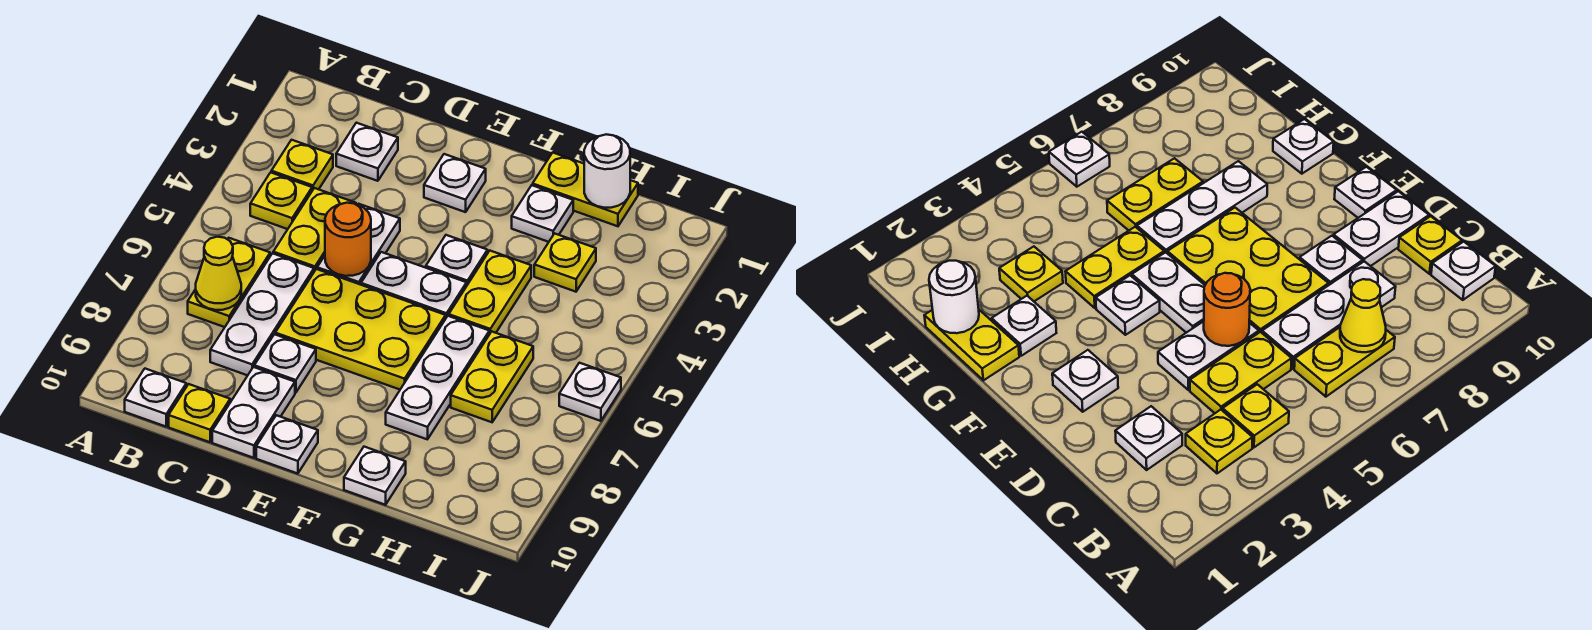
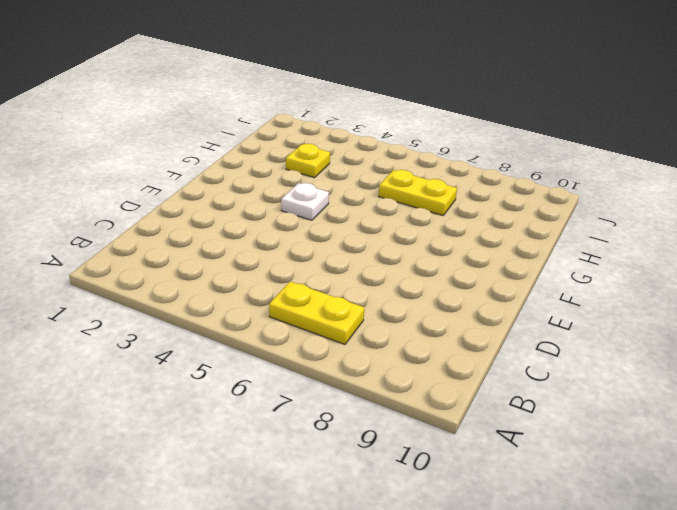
none -> yellow 1x1 plate [271,140,333,190]
none -> yellow 1x1 plate [250,172,312,229]
none -> white 1x1 plate [125,369,186,427]

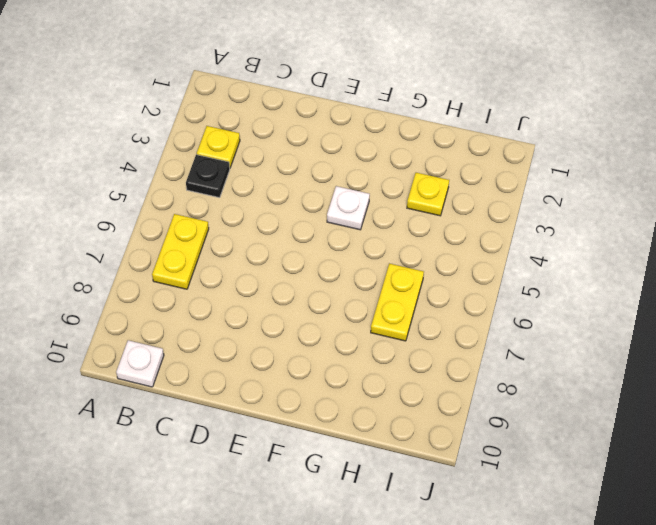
black 1x1 plate [186,155,230,198] -> yellow 1x1 plate [250,172,312,229]
none -> white 1x1 plate [336,123,398,181]
none -> yellow 1x2 plate [273,188,356,271]
none -> white 1x3 plate [210,253,314,375]

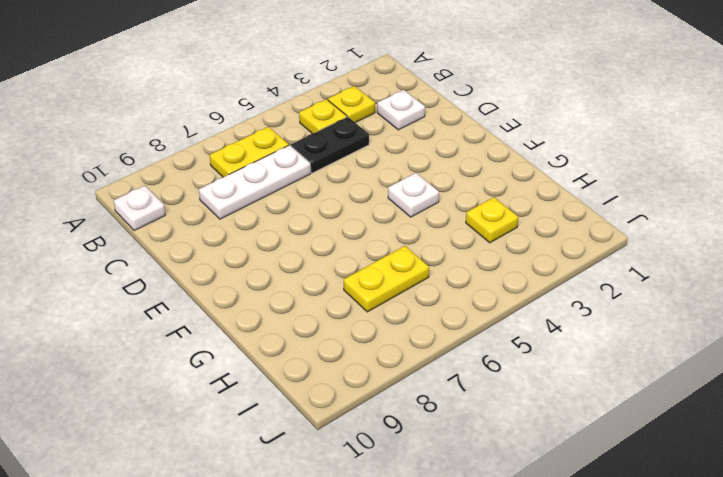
black 1x2 plate [291,117,369,173] -> yellow 1x2 plate [273,188,356,271]
none -> yellow 1x1 plate [169,384,230,442]
none -> white 1x2 plate [317,204,400,285]
none -> yellow 2x3 plate [275,269,446,389]

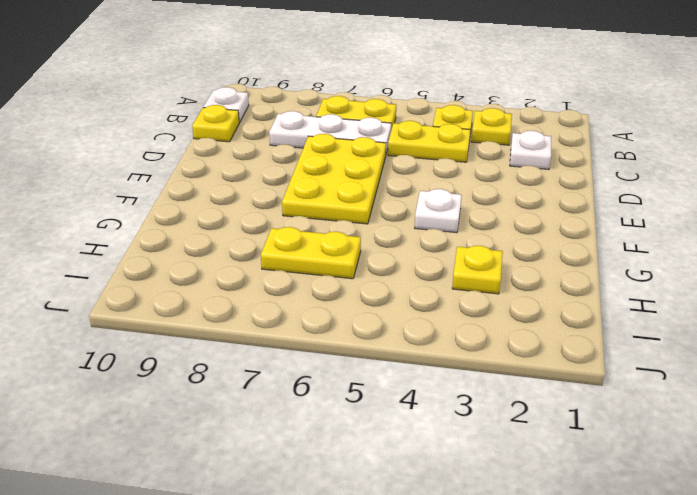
none -> white 1x2 plate [317,204,400,285]
none -> white 1x1 plate [254,334,316,393]
none -> white 1x2 plate [212,367,295,458]

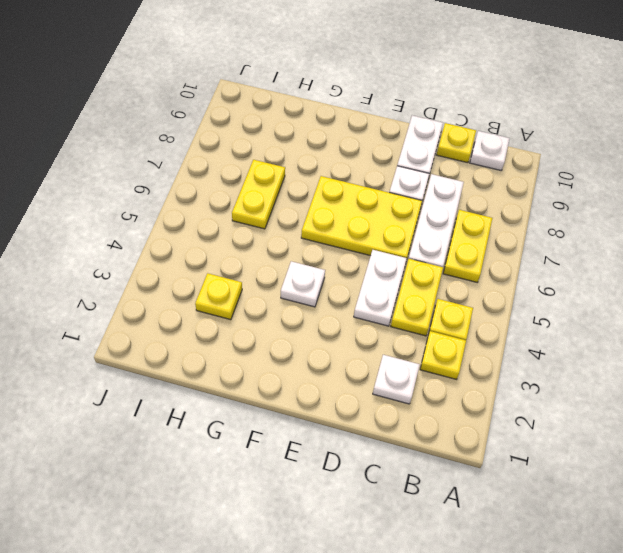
none -> white 1x1 plate [424,154,486,212]
none -> white 1x2 plate [361,252,467,318]
none -> white 1x1 plate [256,415,318,474]

